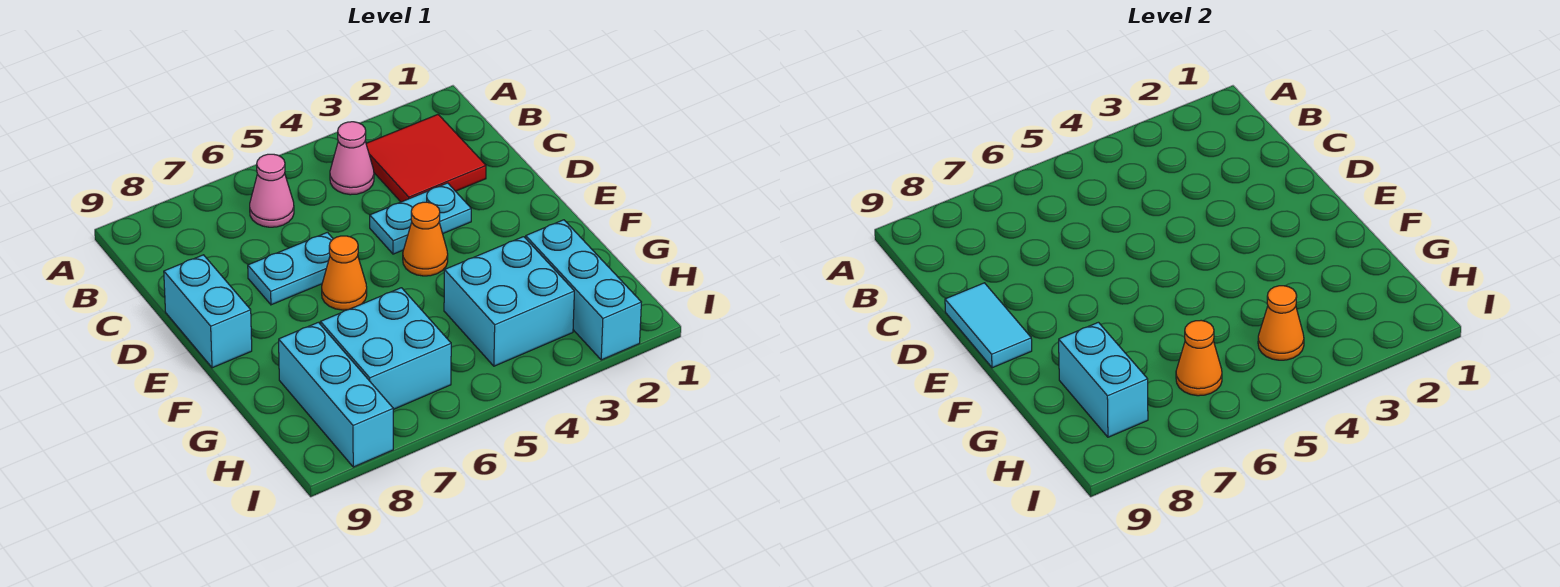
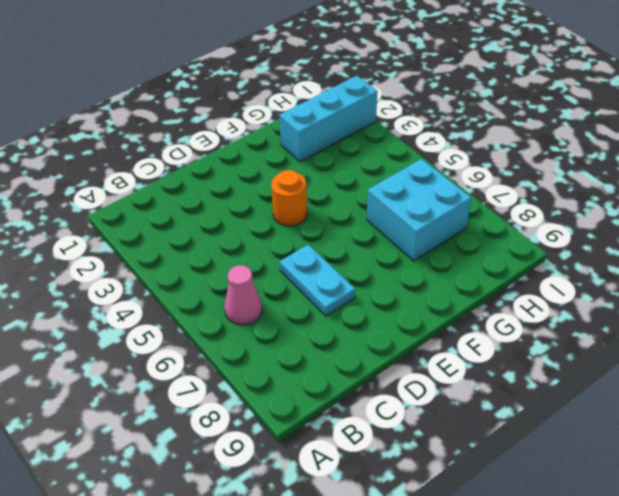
orange 1x1 round brick [271,170,307,226] -> orange 1x1 cone [403,202,448,276]
none -> red 2x2 tile [366,115,486,202]
none -> pink 1x1 cone [330,122,374,195]
none -> cyan 1x2 plate [370,183,471,254]

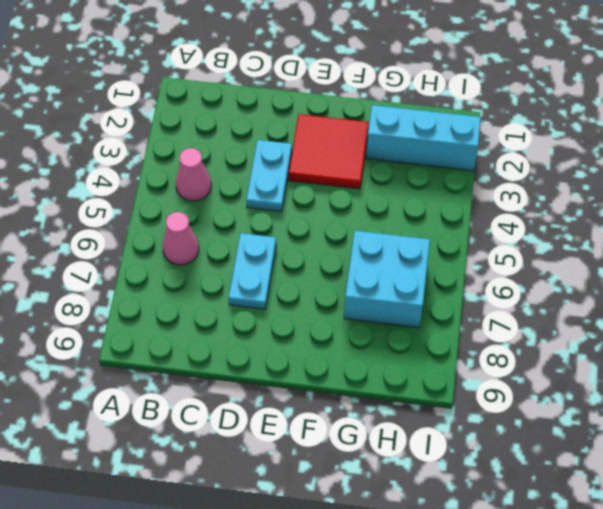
red 2x2 tile [289,114,369,189] -> red 2x2 tile moved to [366,115,486,202]
none -> cyan 1x2 brick [164,255,252,368]
none -> orange 1x1 cone [403,202,448,276]
none -> orange 1x1 cone [322,236,367,310]

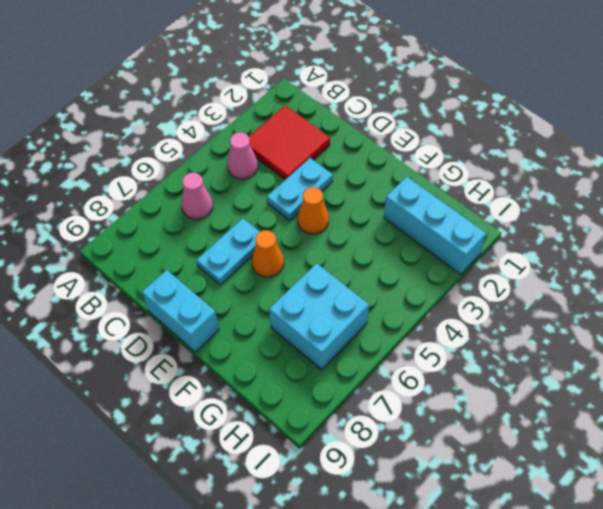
none -> cyan 2x2 brick [444,237,574,366]
none -> cyan 1x3 brick [279,322,393,467]
none -> cyan 1x2 tile [945,283,1032,368]

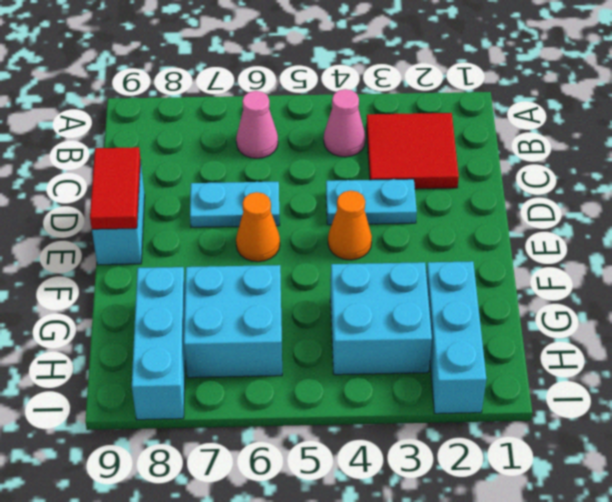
red 1x2 tile [90,147,141,229] -> cyan 1x2 tile [945,283,1032,368]
none -> cyan 1x2 brick [1059,322,1148,437]
none -> orange 1x1 cone [1258,286,1304,360]
none -> orange 1x1 cone [1176,320,1222,396]

